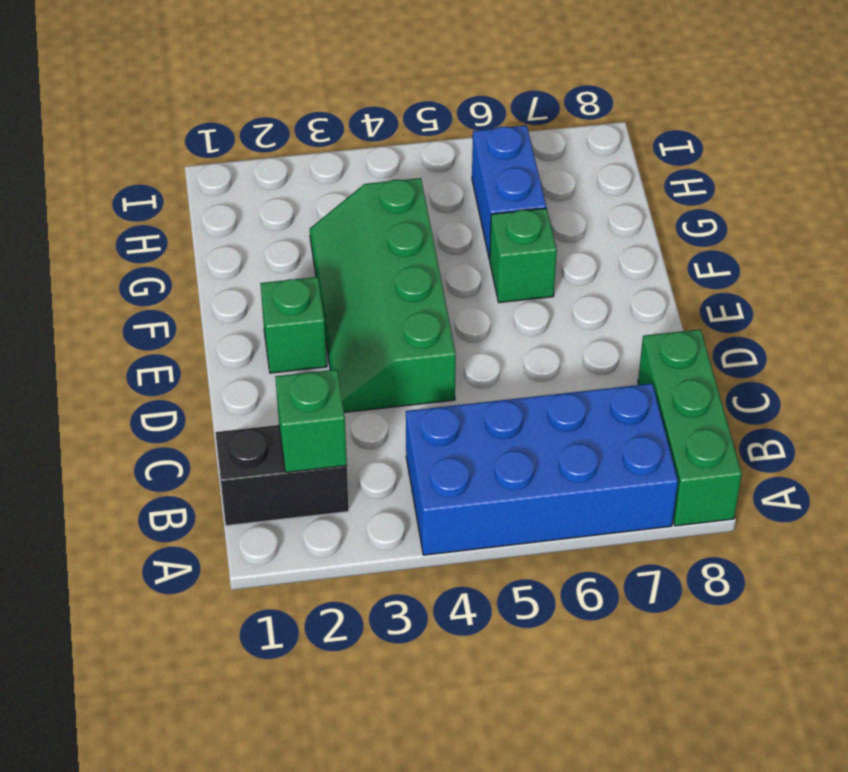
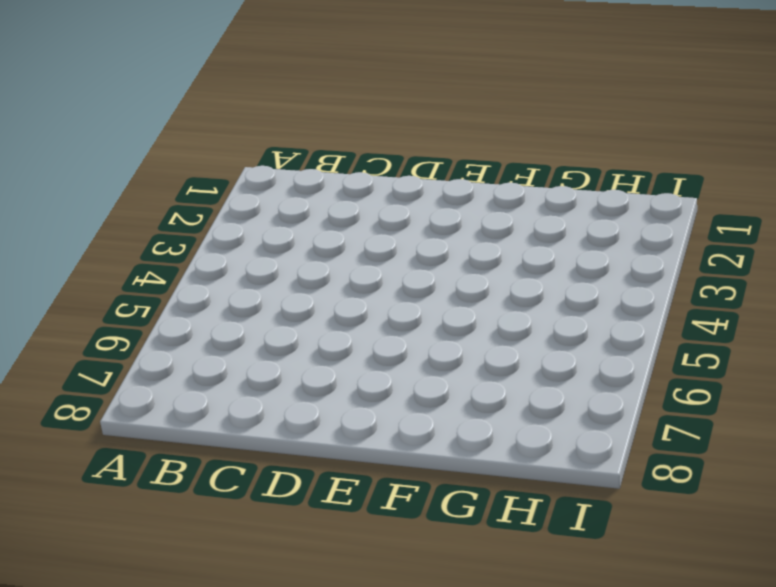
none -> blue 2x4 brick [406,384,678,555]
none -> green 1x3 brick [638,329,742,526]

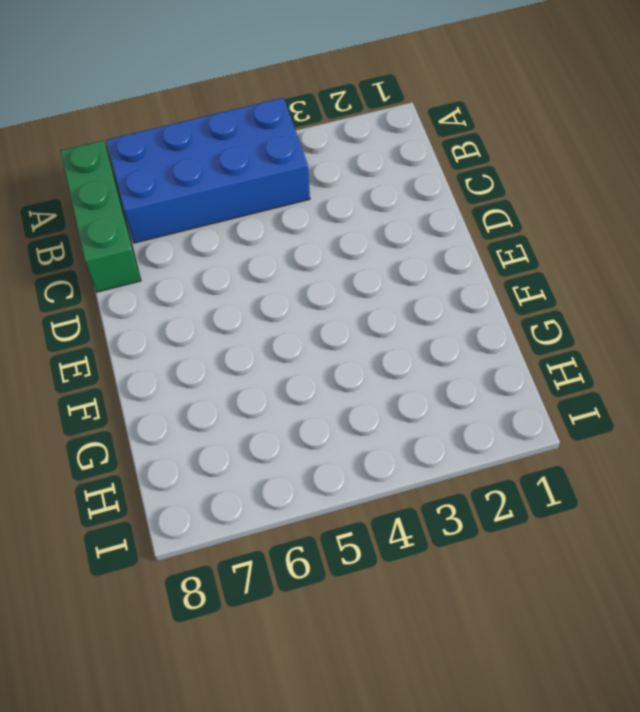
none -> black 1x2 brick [215,425,349,526]
none -> green 2x4 slope [310,178,456,412]

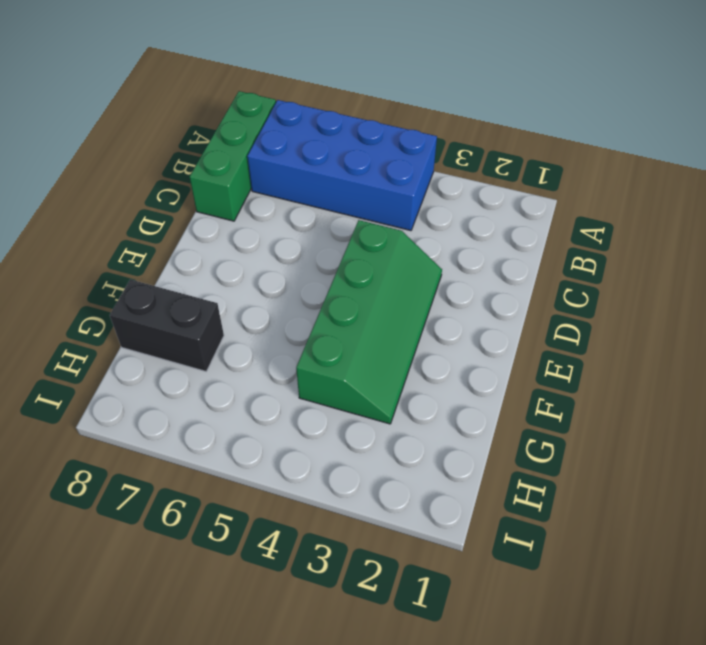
black 1x2 brick [110,280,224,371] -> black 1x2 brick moved to [215,425,349,526]
none -> green 1x1 brick [260,277,327,373]
none -> green 1x1 brick [490,208,557,303]

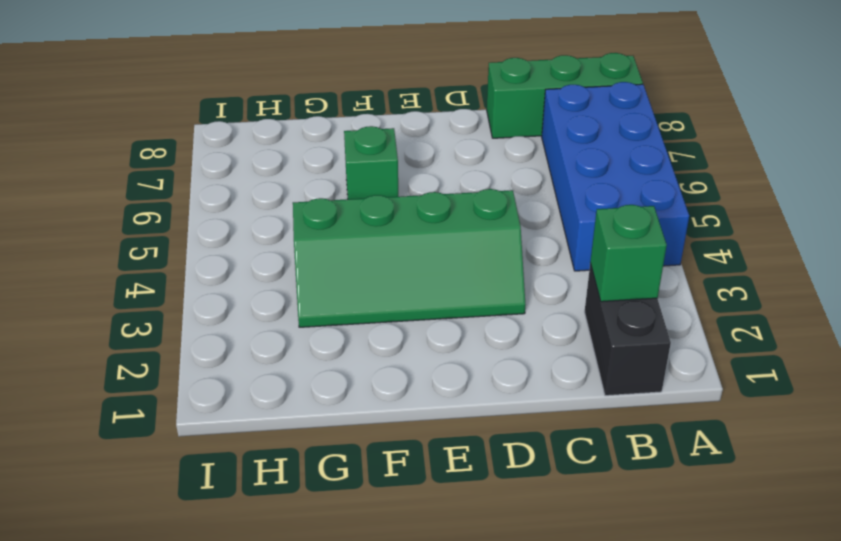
none -> green 1x1 brick [260,277,327,373]
none -> blue 1x2 brick [472,125,546,259]

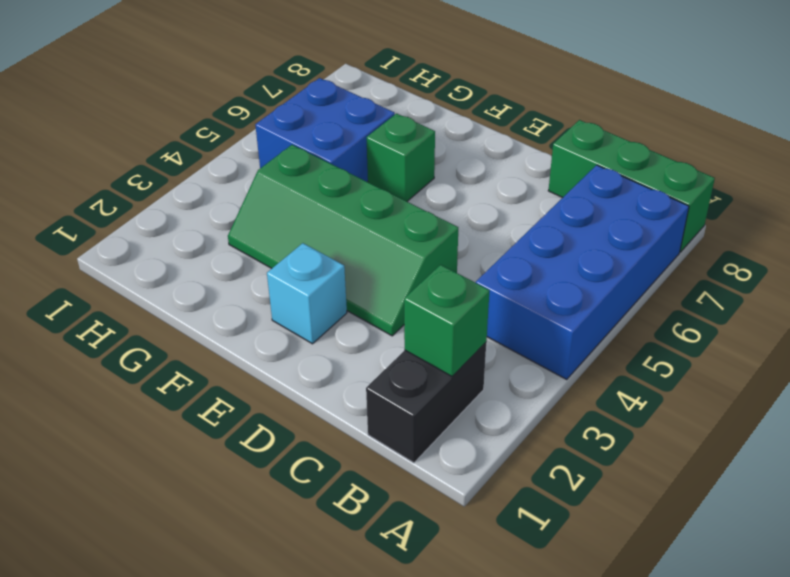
cyan 1x1 brick [267,243,347,344] -> green 1x1 brick [260,277,327,373]
blue 2x2 brick [255,78,395,182] -> blue 1x2 brick [472,125,546,259]

